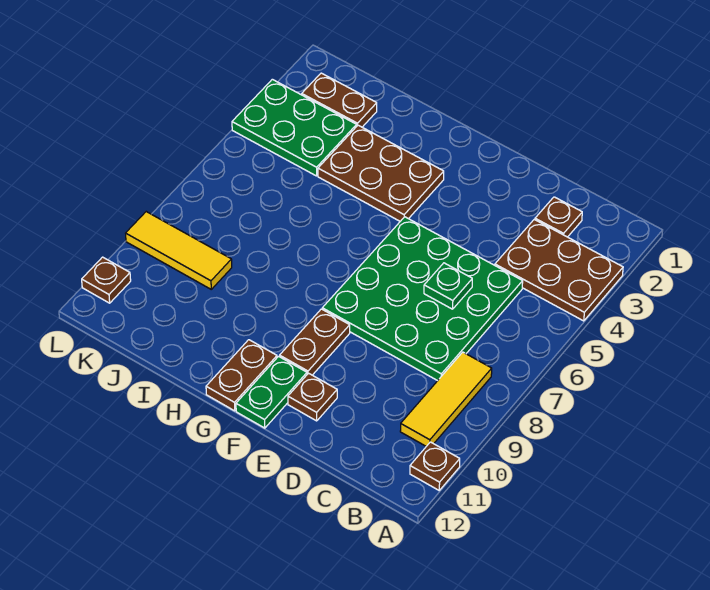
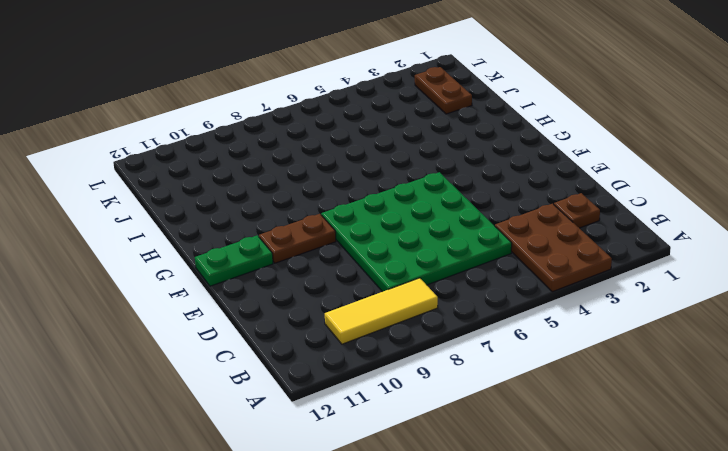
none -> brown 1x1 plate [410,442,460,490]
none -> brown 1x1 plate [288,373,337,421]
none -> brown 2x3 plate [318,125,444,221]

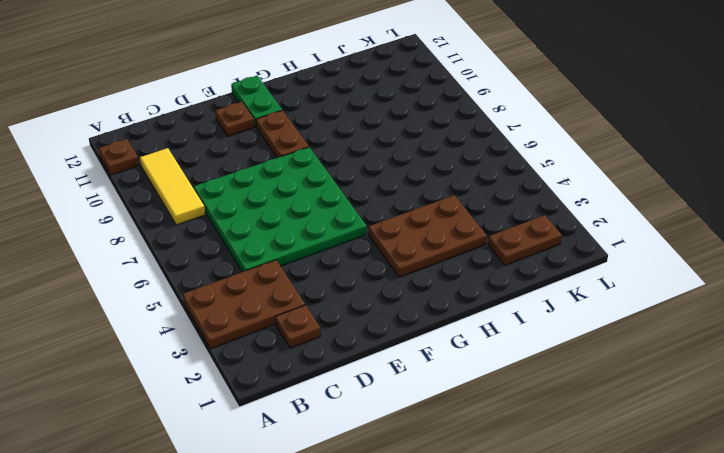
none -> brown 1x2 plate [206,340,277,411]
none -> green 2x3 plate [232,79,357,176]
none -> yellow 1x3 tile [126,212,232,289]

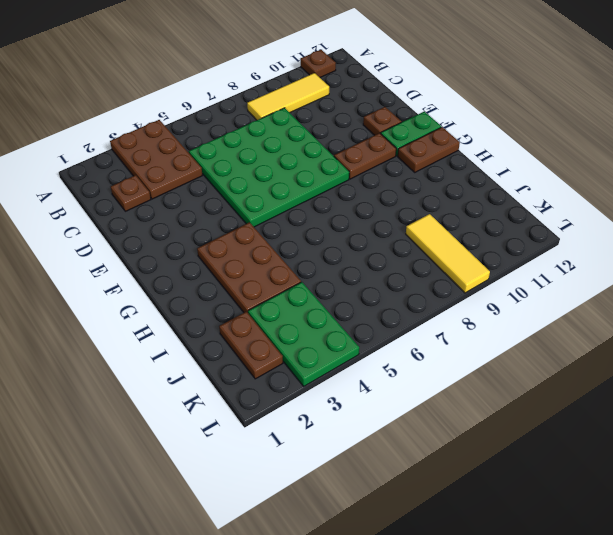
none -> brown 1x1 plate [82,257,131,303]
none -> green 1x1 plate [424,263,472,309]

